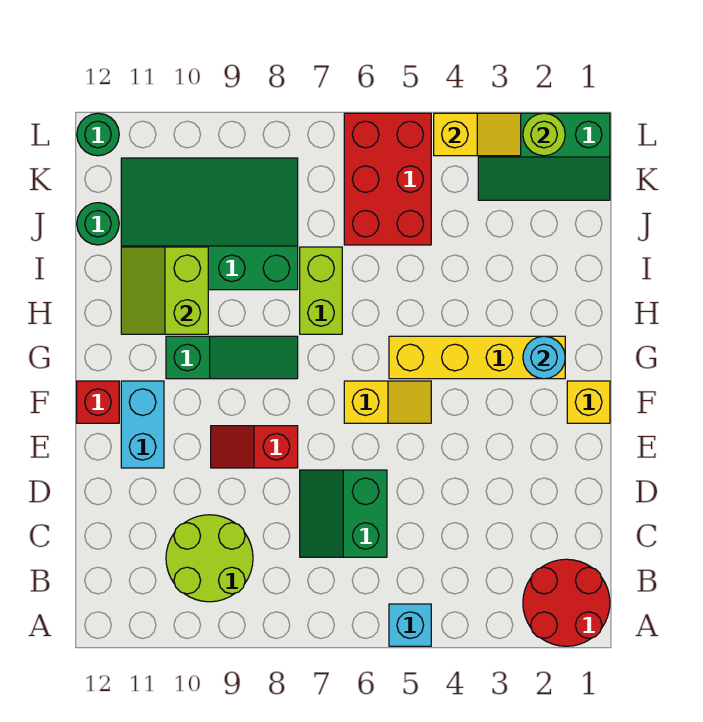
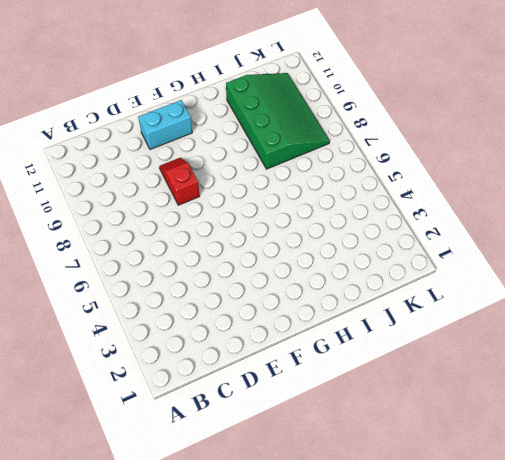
none -> red 2x2 round brick [523,559,610,646]
none -> cyan 1x1 brick [389,604,431,646]
none -> lime 2x2 round brick [166,515,253,602]

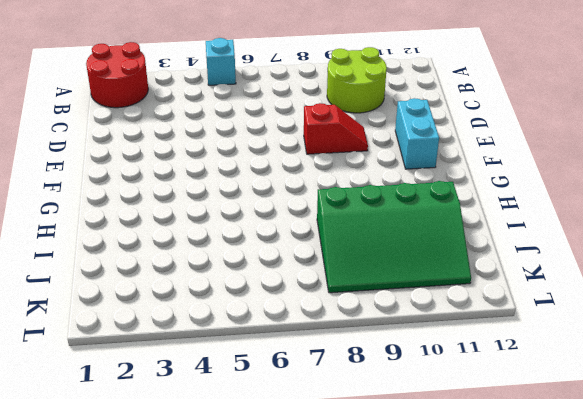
none -> green 2x2 slope [300,470,387,557]
none -> yellow 1x1 brick [567,381,610,423]
none -> yellow 1x2 slope [344,381,431,423]

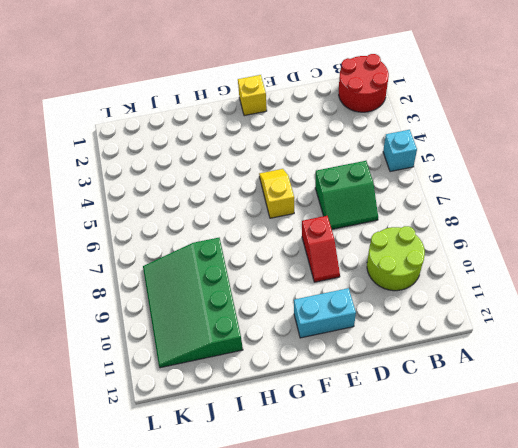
none -> red 1x1 brick [77,381,119,423]
none -> yellow 1x4 brick [389,336,565,379]
none -> green 1x3 slope [166,336,298,379]

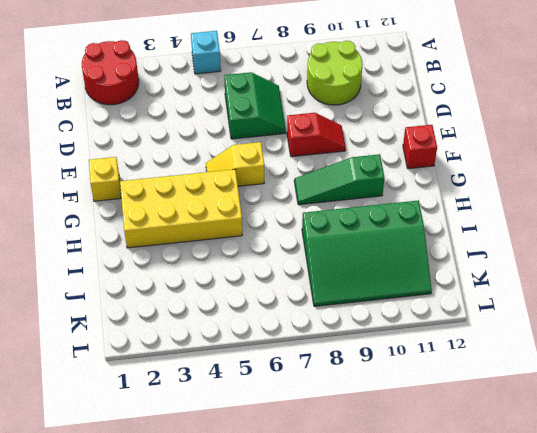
yellow 2x4 brick [120,169,242,248] -> yellow 1x4 brick [389,336,565,379]
none -> cyan 1x2 brick [121,381,164,468]
none -> lime 1x2 brick [300,247,342,334]
none -> red 2x3 brick [344,113,431,245]

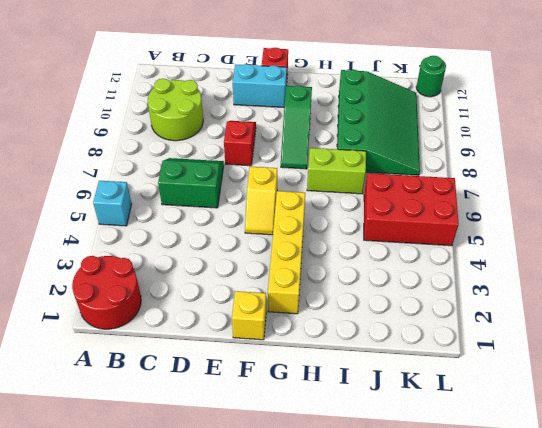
none -> green 1x1 round brick [77,203,119,245]
none -> green 2x3 slope [478,113,610,200]
none -> cyan 1x1 round brick [523,336,565,379]

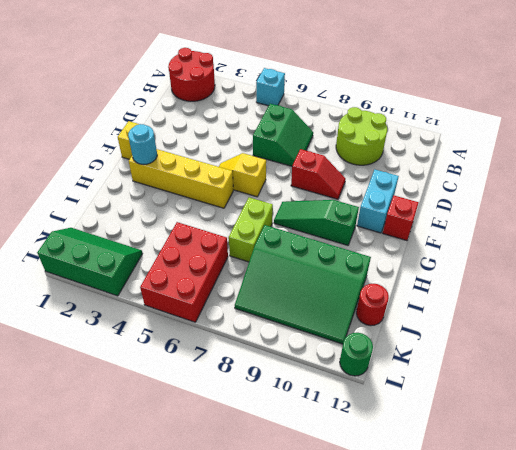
red 1x1 round brick [356,284,389,326] -> green 1x1 round brick [77,203,119,245]
none -> lime 2x2 slope [121,247,208,334]
none -> lime 1x1 round brick [523,113,565,156]
none -> yellow 1x2 slope [434,113,521,156]

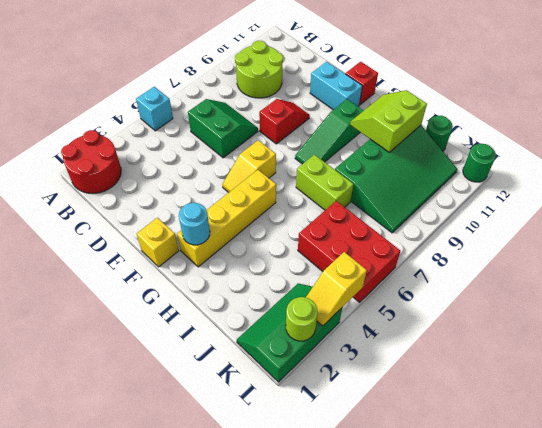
lime 2x2 slope [350,90,427,152] -> lime 2x2 slope turned to [121,247,208,334]

